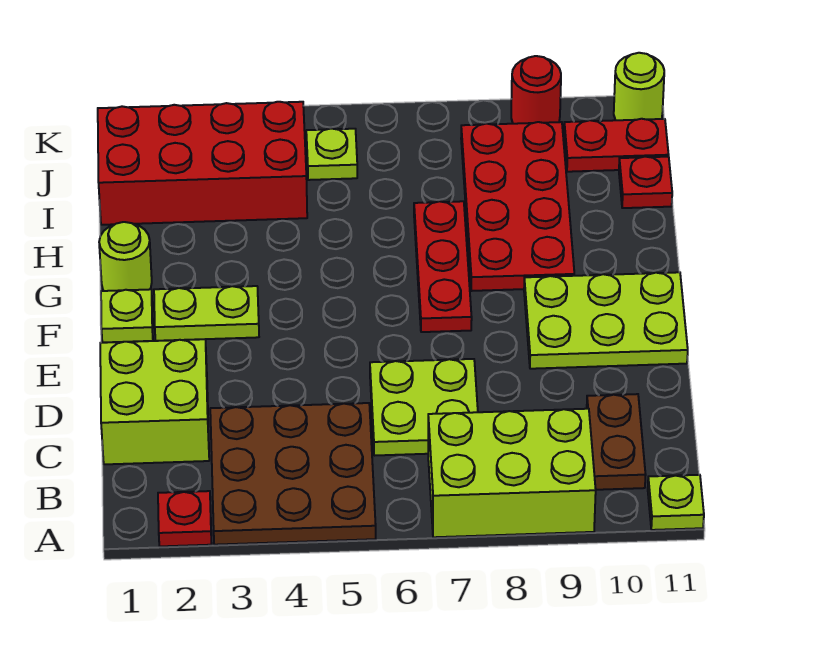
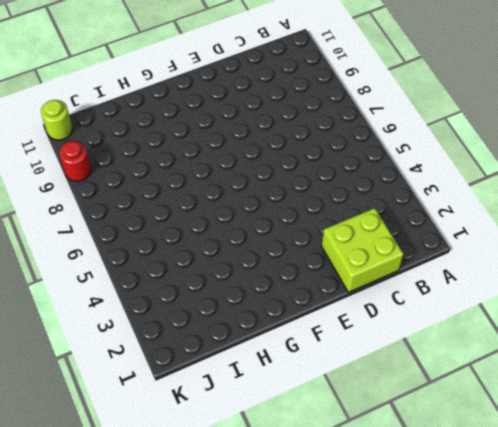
none -> red 1x1 plate [158,491,212,546]
none -> brown 3x3 plate [210,403,376,545]
none -> lime 2x3 brick [428,409,596,537]

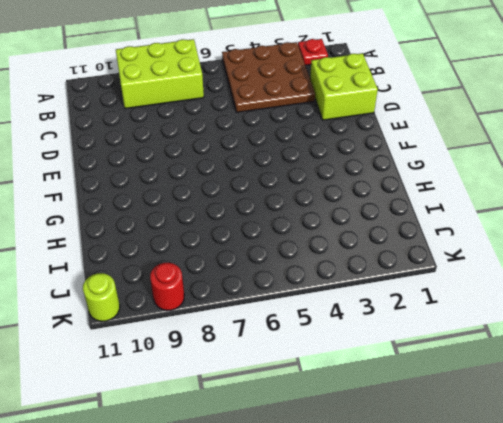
none -> lime 1x1 plate [648,475,704,530]
none -> brown 1x2 plate [587,394,646,490]
none -> lime 2x2 plate [370,359,478,456]

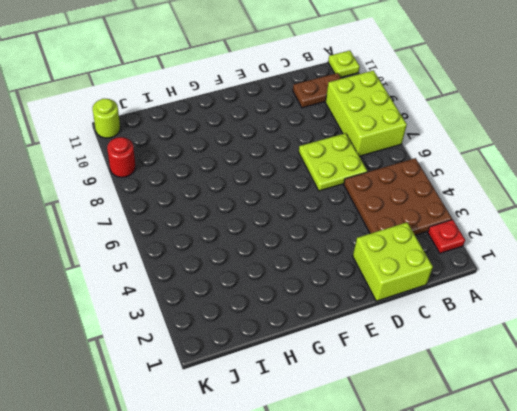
none -> lime 2x3 plate [524,272,688,369]
none -> lime 1x1 plate [101,289,153,343]
none -> lime 1x2 plate [154,286,259,341]

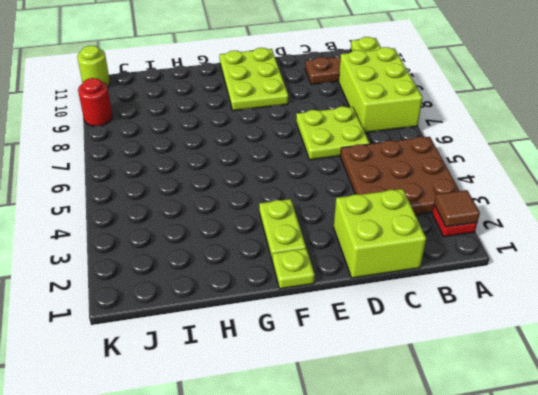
brown 1x1 tile [434,190,480,227] -> none
none -> red 1x3 plate [414,201,472,332]
none -> lime 1x1 round brick [99,222,152,291]
none -> red 2x4 plate [461,122,574,291]

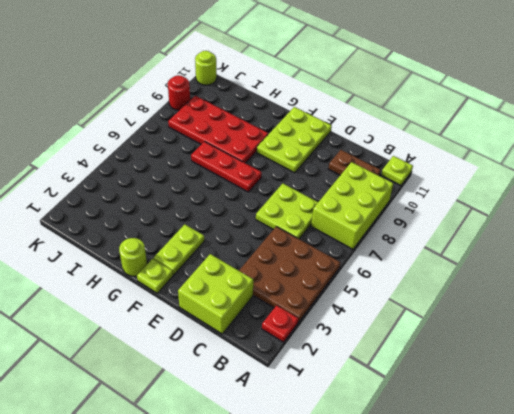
none -> red 2x4 brick [98,102,307,225]
none -> red 1x1 plate [619,157,672,208]
none -> lime 1x1 plate [306,129,357,180]

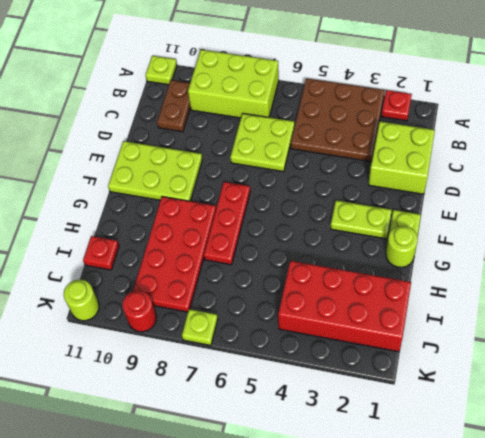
lime 1x1 plate [182,309,218,345] -> lime 1x1 plate moved to [306,129,357,180]
none -> red 1x2 plate [564,119,669,172]

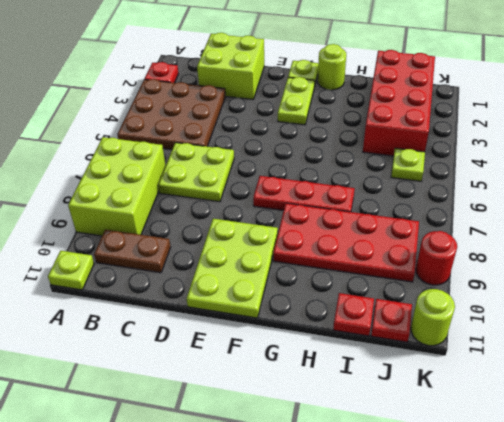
red 1x1 plate [371,299,412,342] -> red 1x2 plate [564,119,669,172]

